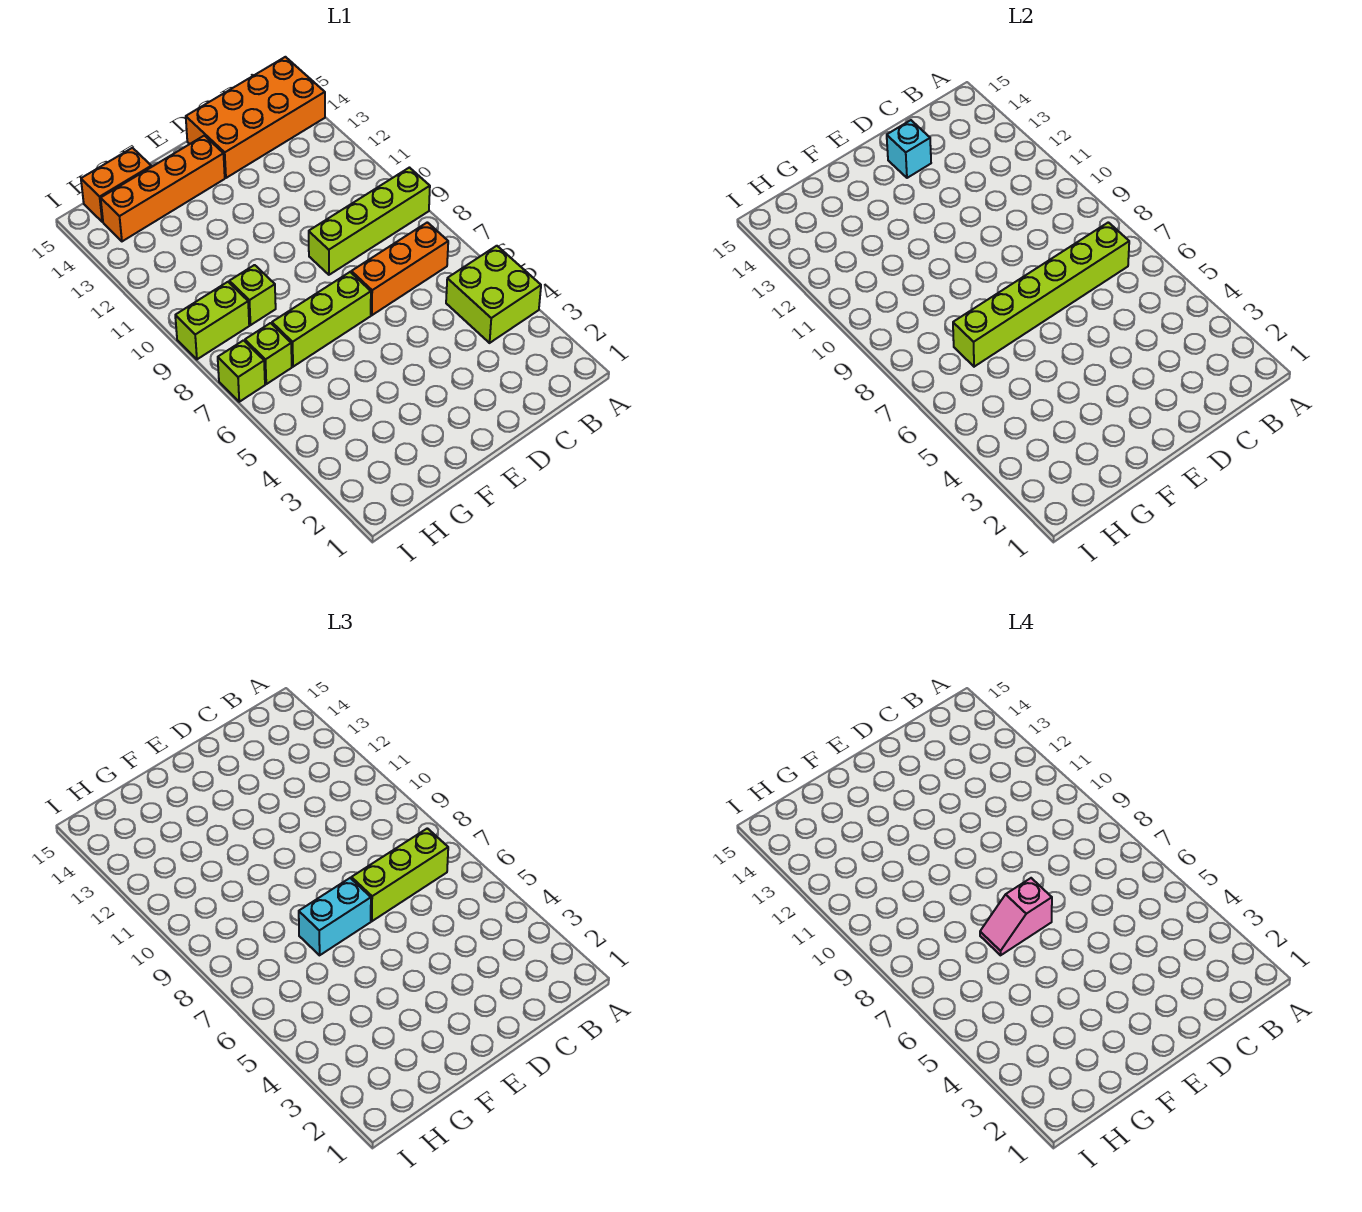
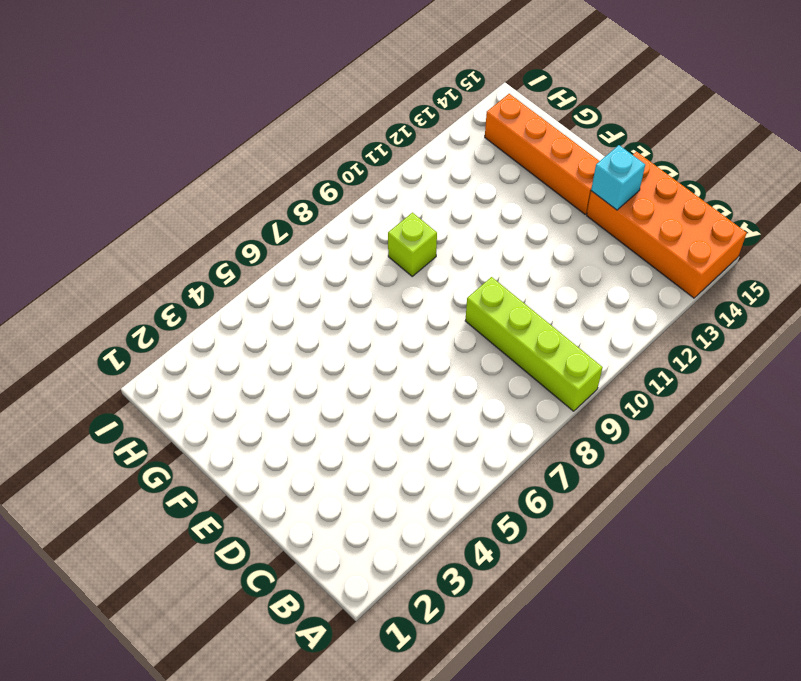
none -> lime 2x2 brick [446,246,541,343]
none -> orange 1x3 brick [351,222,448,315]
none -> lime 1x3 brick [272,272,371,367]

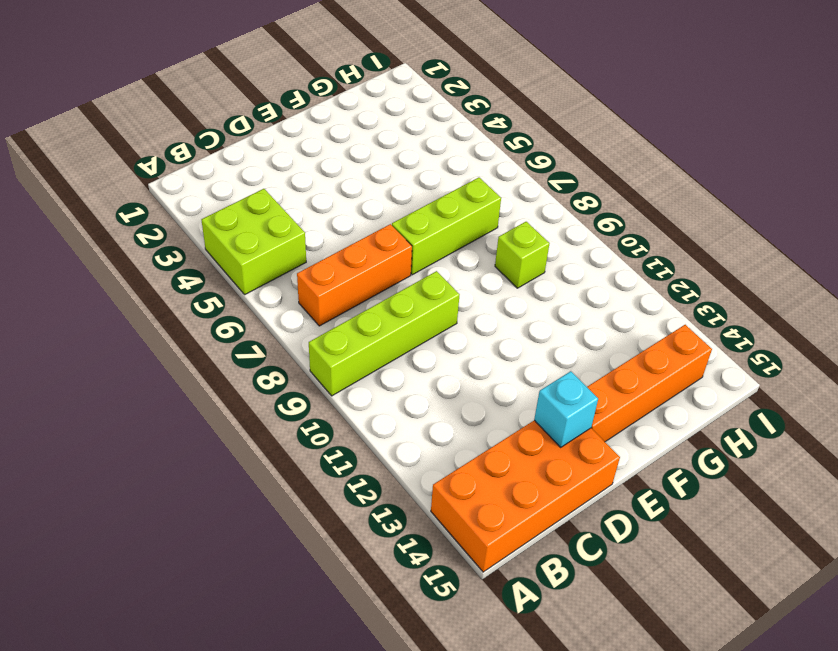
none -> orange 1x2 brick [81,148,151,222]
none -> lime 1x1 brick [245,323,292,384]
none -> lime 1x2 brick [175,282,249,359]

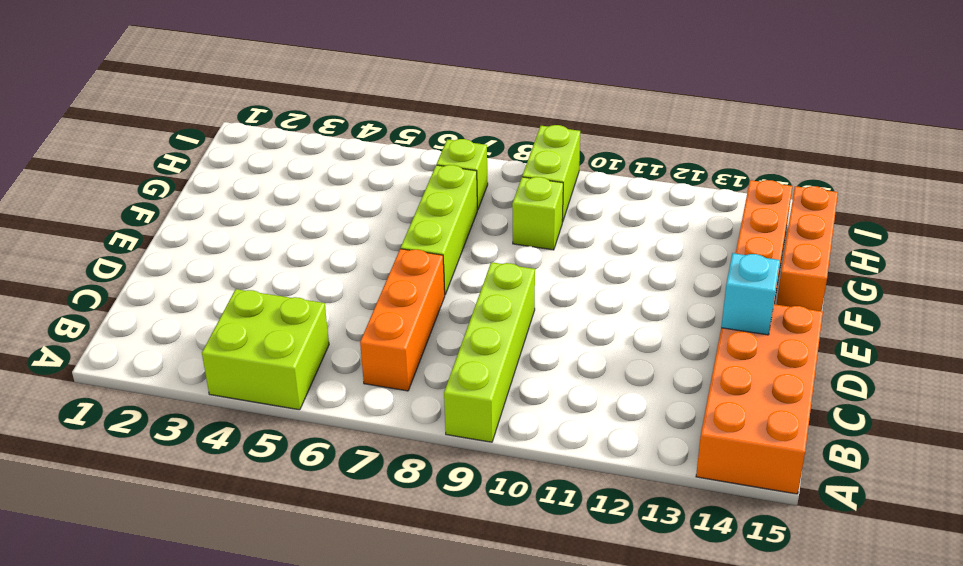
orange 1x3 brick [776,186,838,311] -> orange 1x2 brick [81,148,151,222]
none -> lime 1x1 brick [218,340,265,402]
none -> lime 1x6 brick [953,222,1129,367]
none -> lime 1x3 brick [351,828,448,921]

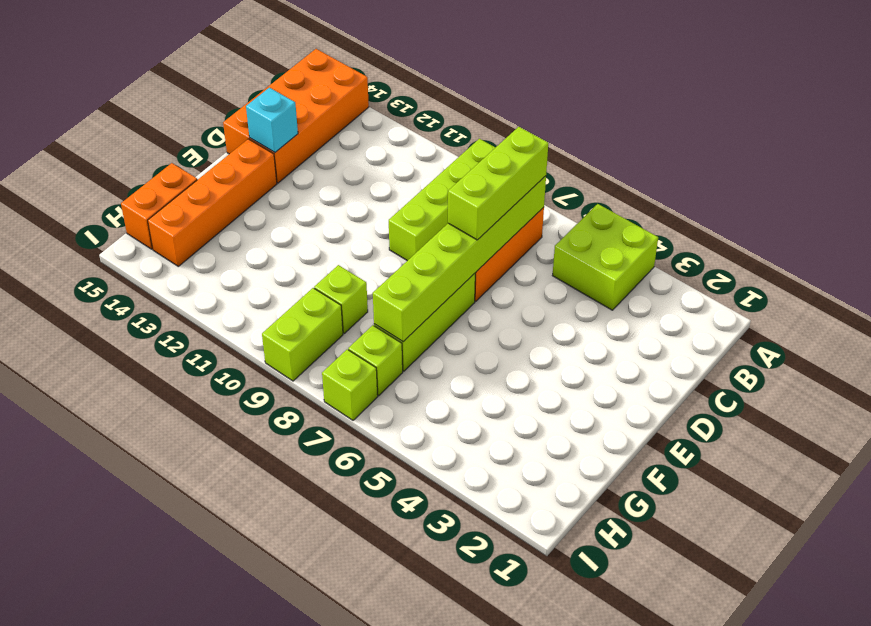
none -> cyan 1x2 brick [299,878,371,955]
none -> pink 1x2 slope [980,878,1052,955]

